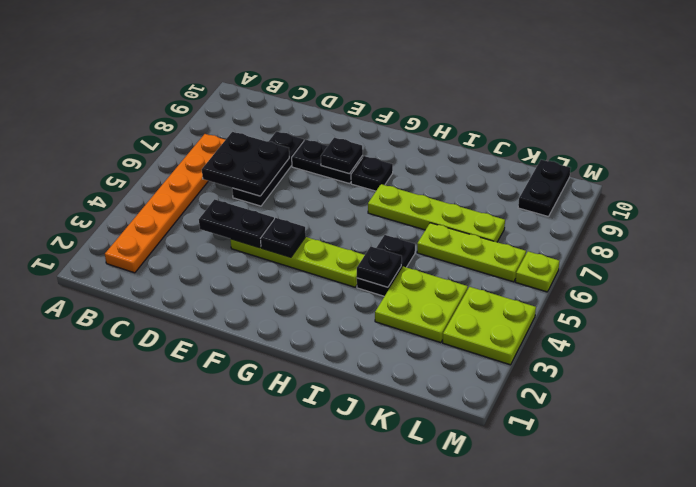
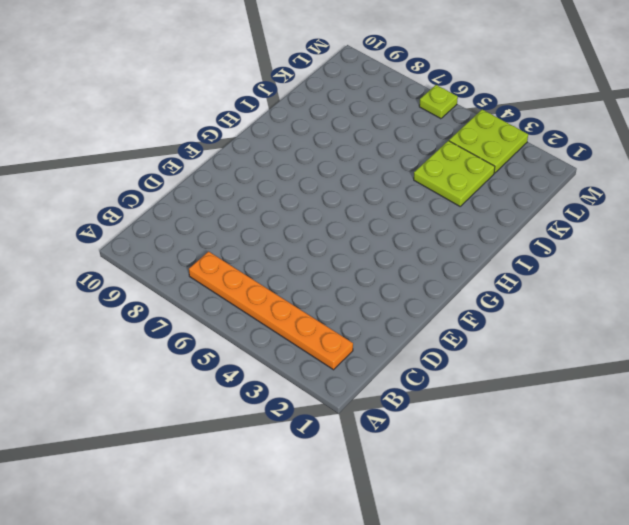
none -> black 1x3 plate [232,131,304,206]
none -> lime 1x4 plate [230,237,365,287]
none -> black 1x2 plate [292,139,363,184]

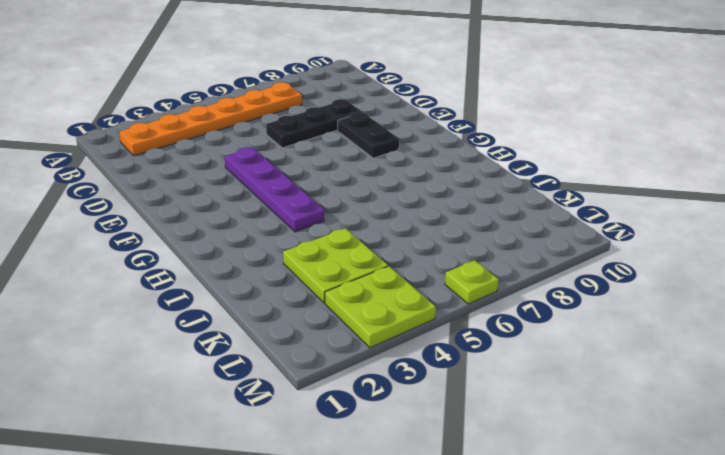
purple 1x4 plate [225,147,324,232] -> lime 1x4 plate [230,237,365,287]
none -> black 1x1 plate [351,156,393,191]
none -> lime 1x4 plate [368,184,505,242]
none -> black 1x2 plate [357,235,415,296]

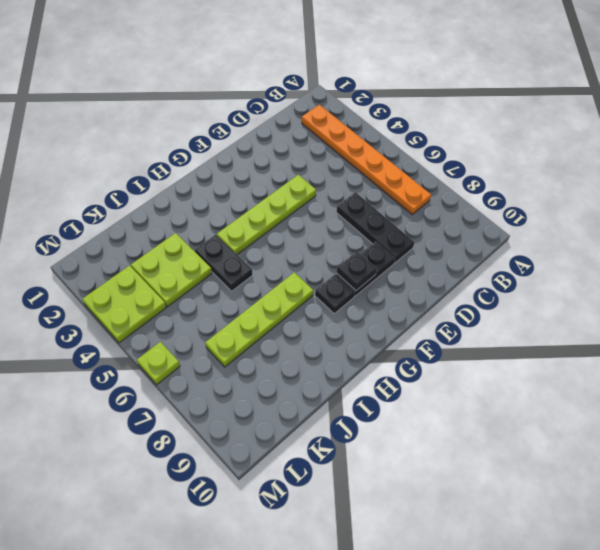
none -> lime 1x3 plate [417,223,526,282]
none -> black 1x2 plate [518,160,571,217]
none -> black 2x2 plate [202,132,289,196]

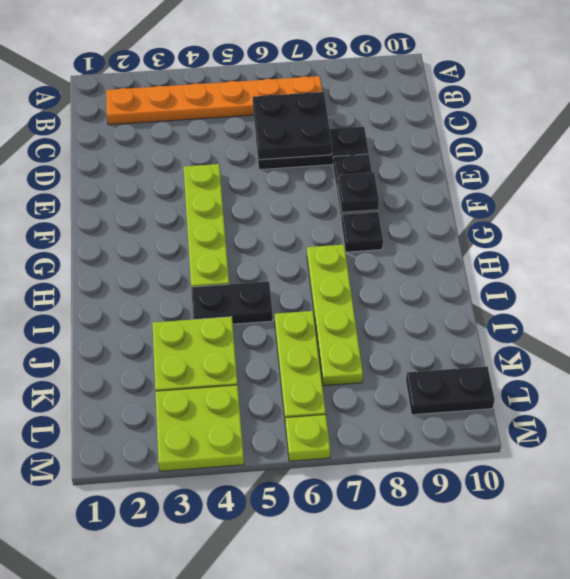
none -> black 1x2 plate [199,199,274,248]
none -> black 1x1 plate [261,218,306,257]
none -> black 1x1 plate [357,246,402,287]

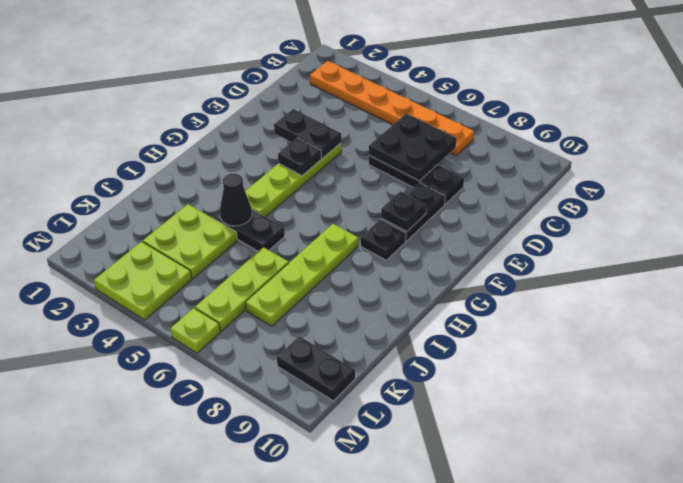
black 1x2 plate [274,109,341,159] -> black 1x2 plate turned to [199,199,274,248]
black 1x1 cone [220,174,252,226] -> black 1x1 plate [357,246,402,287]

